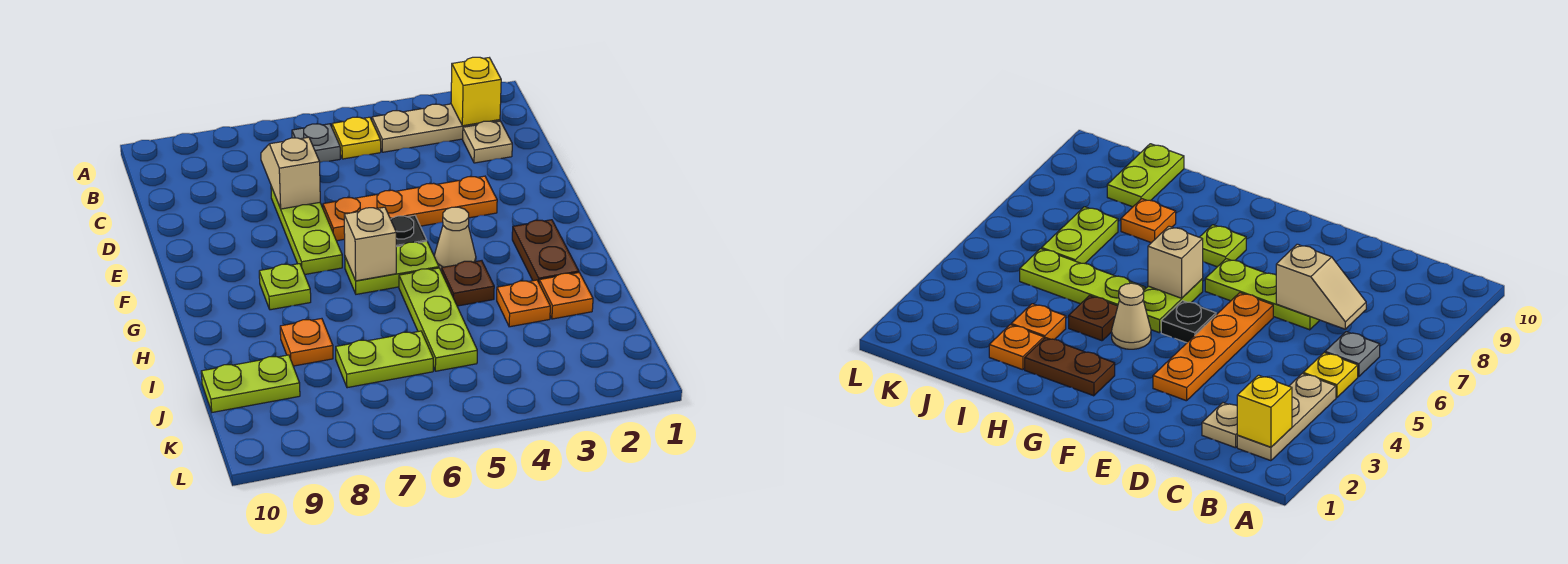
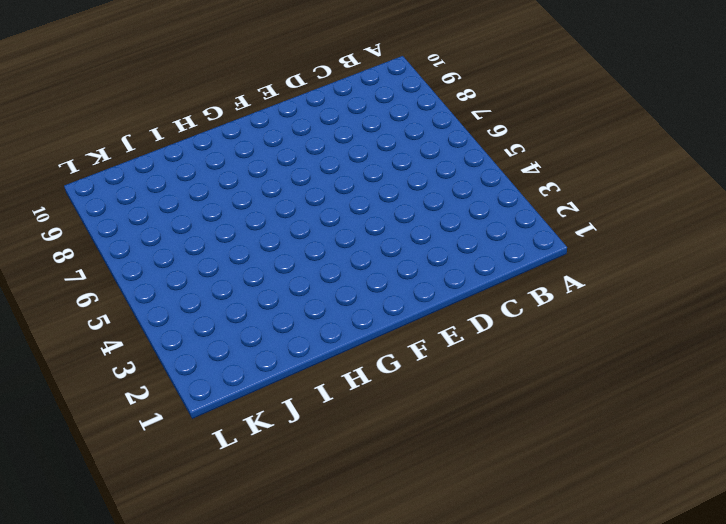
none -> tan 1x3 plate [372,104,500,152]
none -> yellow 1x1 plate [332,117,381,159]
none -> grey 1x1 plate [292,124,340,162]

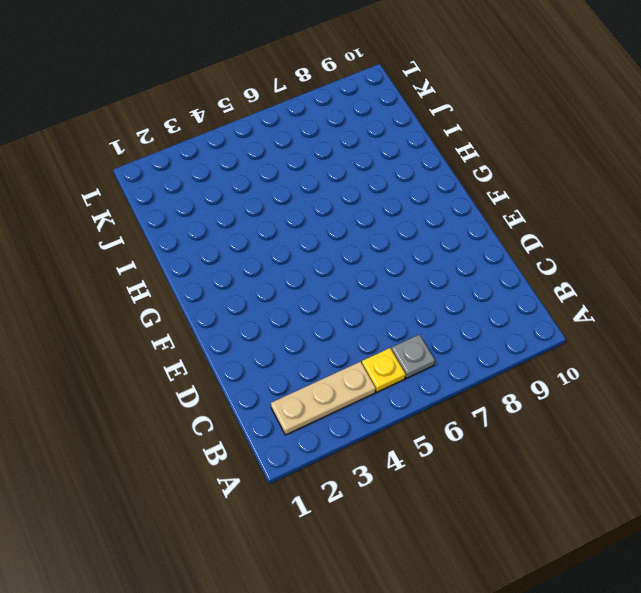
none -> tan 1x1 plate [463,121,512,163]
none -> lime 1x3 plate [271,187,342,275]
none -> orange 1x4 plate [323,176,497,241]

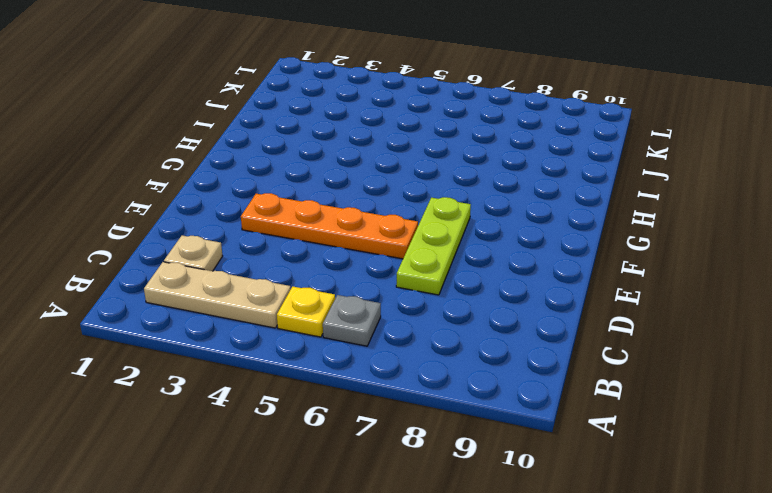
none -> black 1x1 plate [391,215,427,247]
none -> brown 1x2 plate [512,220,579,282]
none -> tan 1x1 cone [434,207,476,272]

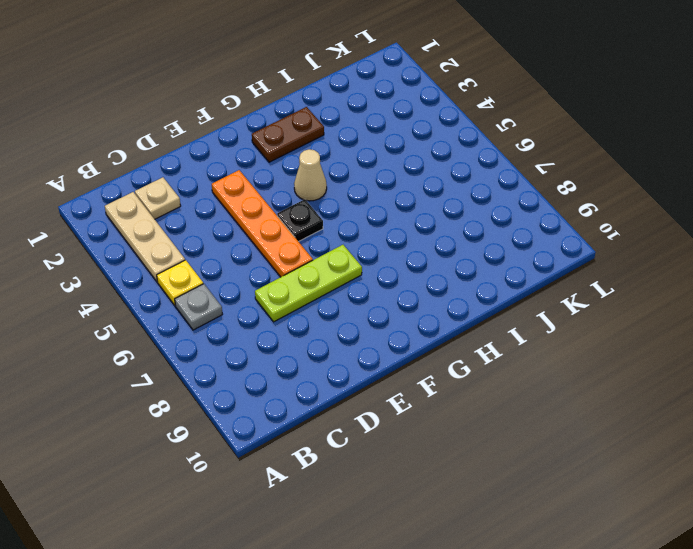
none -> lime 1x2 plate [345,241,439,294]
none -> lime 1x1 plate [259,264,311,310]
none -> brown 1x1 plate [442,261,494,306]

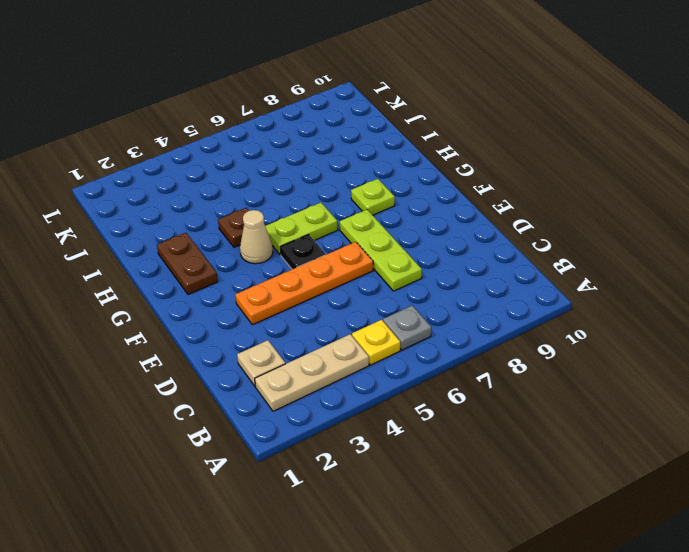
none -> lime 1x3 plate [399,268,477,371]
none -> orange 1x1 plate [539,273,593,319]
none -> orange 1x1 plate [497,280,550,327]

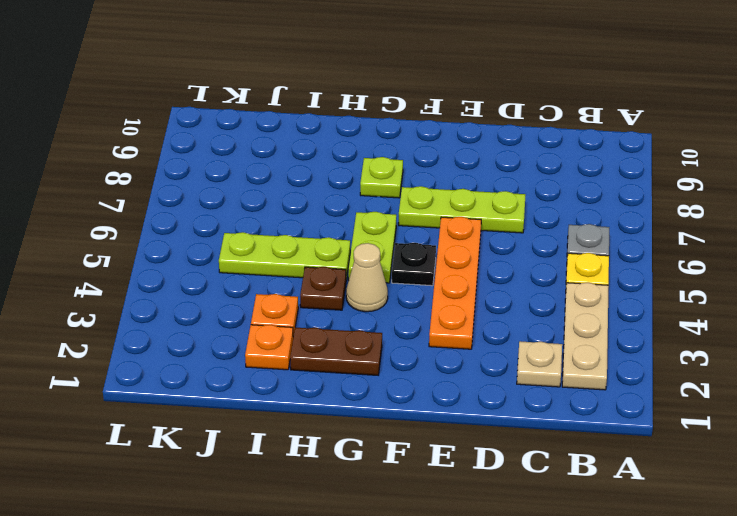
none -> orange 1x1 plate [280,319,333,366]
none -> lime 1x2 plate [336,331,433,388]
none -> lime 1x2 plate [201,355,300,412]

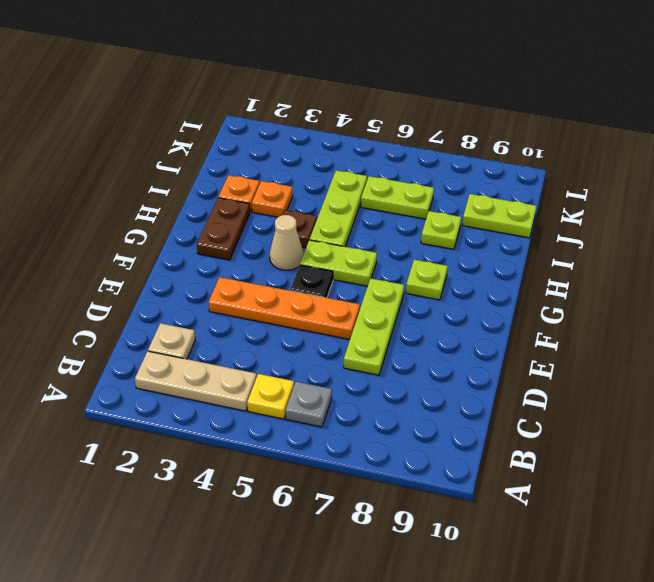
lime 1x1 plate [421,211,461,249] -> orange 1x1 plate [280,319,333,366]
none -> yellow 1x1 brick [451,57,501,126]
none -> tan 1x2 slope [261,137,320,209]
none -> tan 1x1 brick [344,207,396,281]

